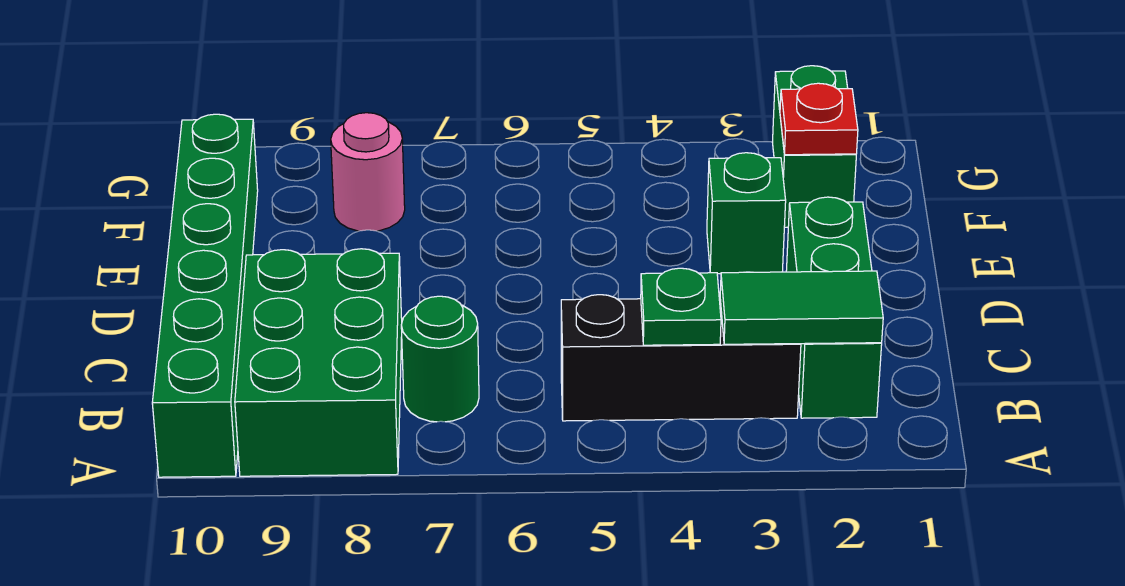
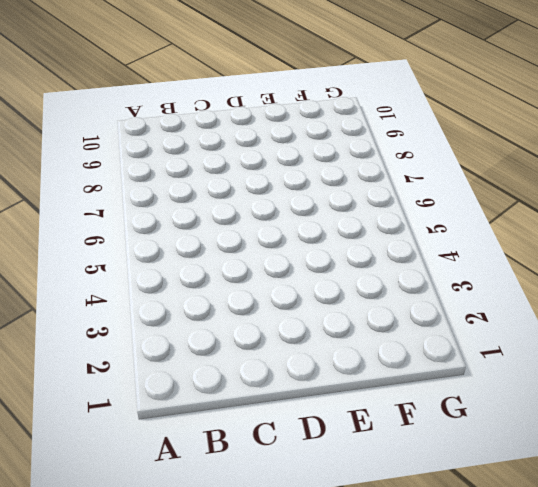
none -> green 2x3 brick [235,249,402,476]
none -> green 1x6 brick [152,114,258,477]

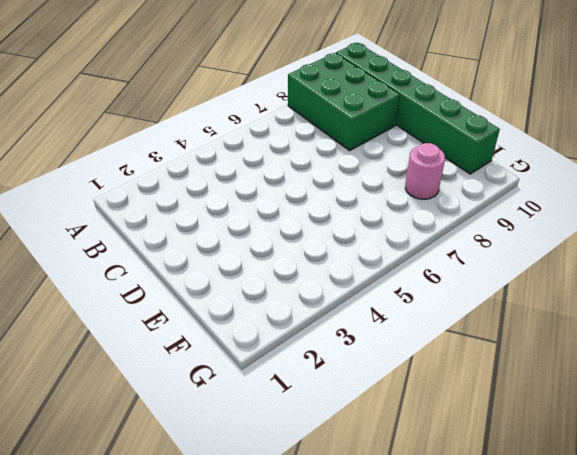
none -> green 1x3 brick [786,197,882,418]
none -> black 1x3 brick [561,295,801,421]

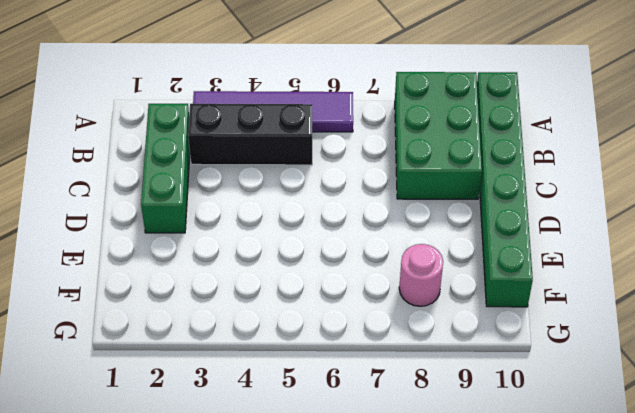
purple 1x4 tile [193,91,353,132] -> none
none -> green 1x1 round brick [401,296,479,422]
none -> green 1x1 brick [707,153,786,274]

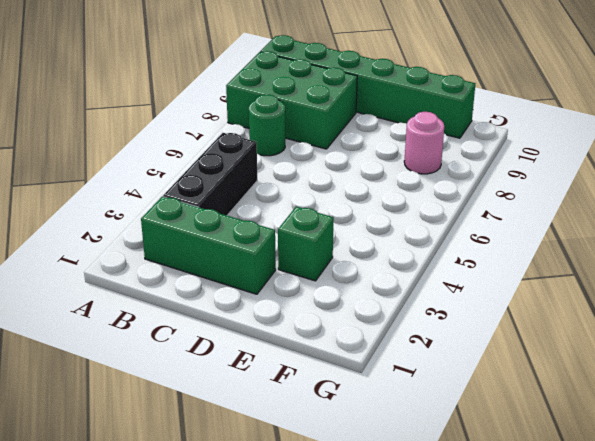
none -> green 1x2 brick [773,66,856,227]
none -> green 1x2 tile [720,271,883,344]

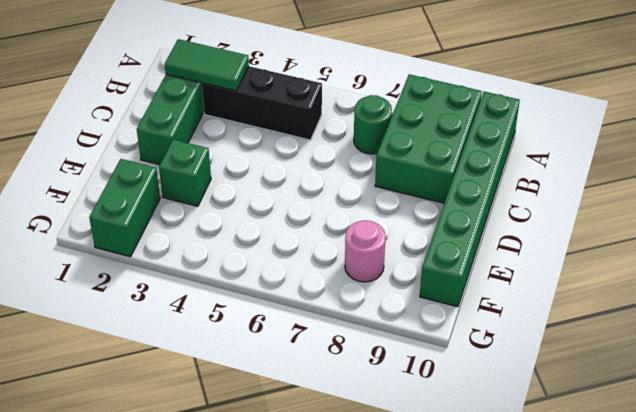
none -> green 1x1 plate [641,268,721,345]
none -> red 1x1 plate [780,83,858,155]

